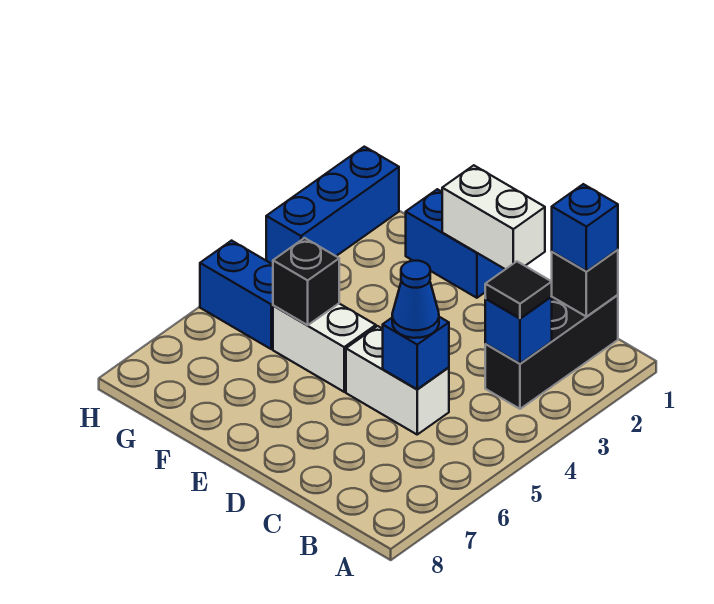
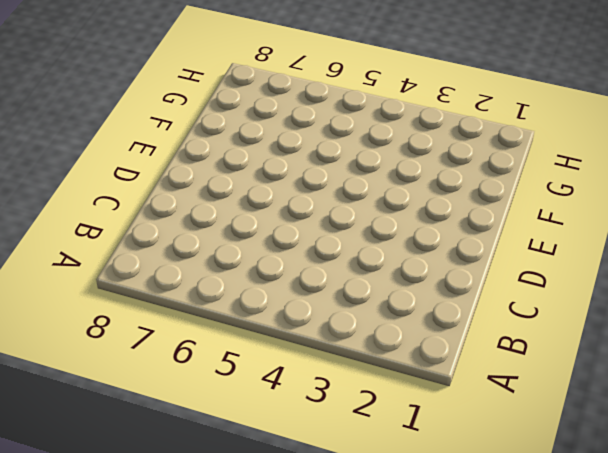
none -> black 1x3 brick [485,295,618,409]
none -> white 1x2 brick [346,326,449,434]
none -> blue 1x2 brick [406,189,505,298]

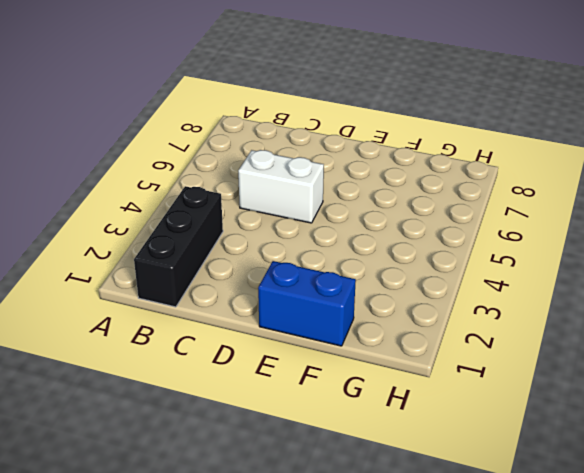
none -> white 1x2 brick [273,304,376,392]
none -> blue 1x2 brick [200,241,273,349]
none -> blue 1x3 brick [266,147,399,264]

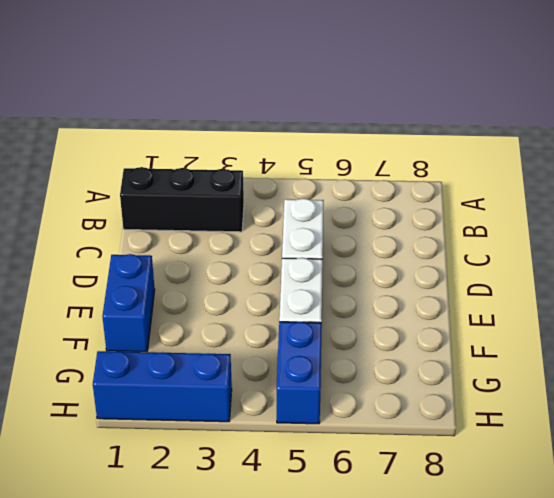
none -> black 1x1 brick [552,250,618,317]
none -> blue 1x1 brick [485,297,552,364]
none -> blue 1x1 brick [383,317,449,389]

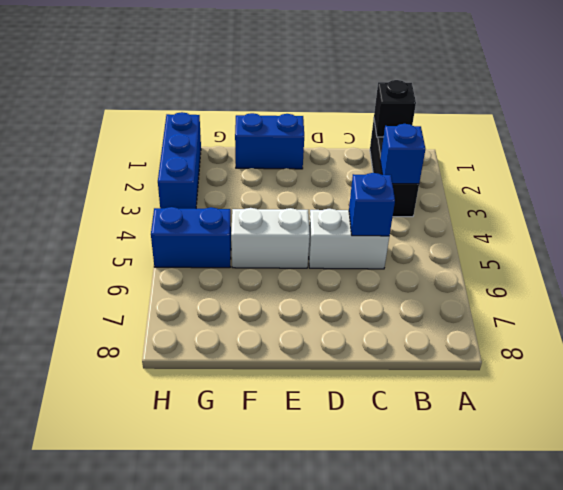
none -> white 1x2 brick [442,165,545,269]
none -> black 1x1 brick [273,238,339,325]
none -> blue 1x1 brick [552,184,618,271]

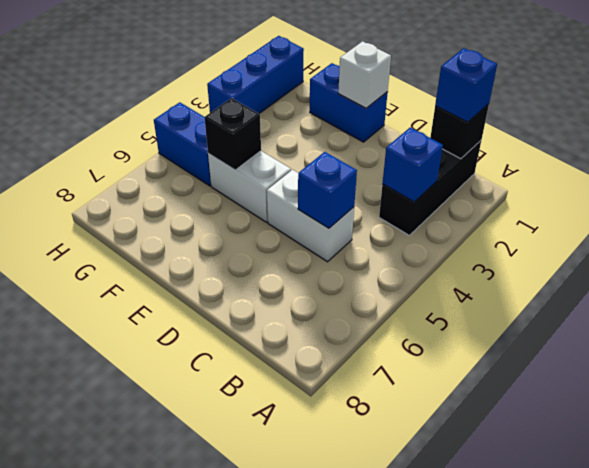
white 1x1 brick [338,41,391,108] -> white 1x2 brick [442,165,545,269]
none -> black 1x1 tile [485,262,552,318]
none -> blue 1x1 cone [392,261,439,338]

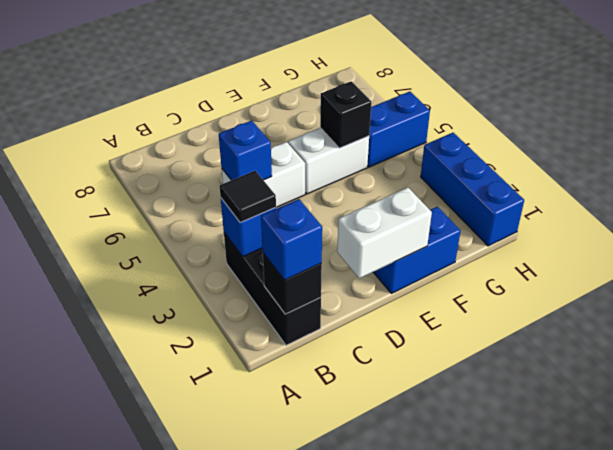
none -> blue 1x1 cone [392,261,439,338]

